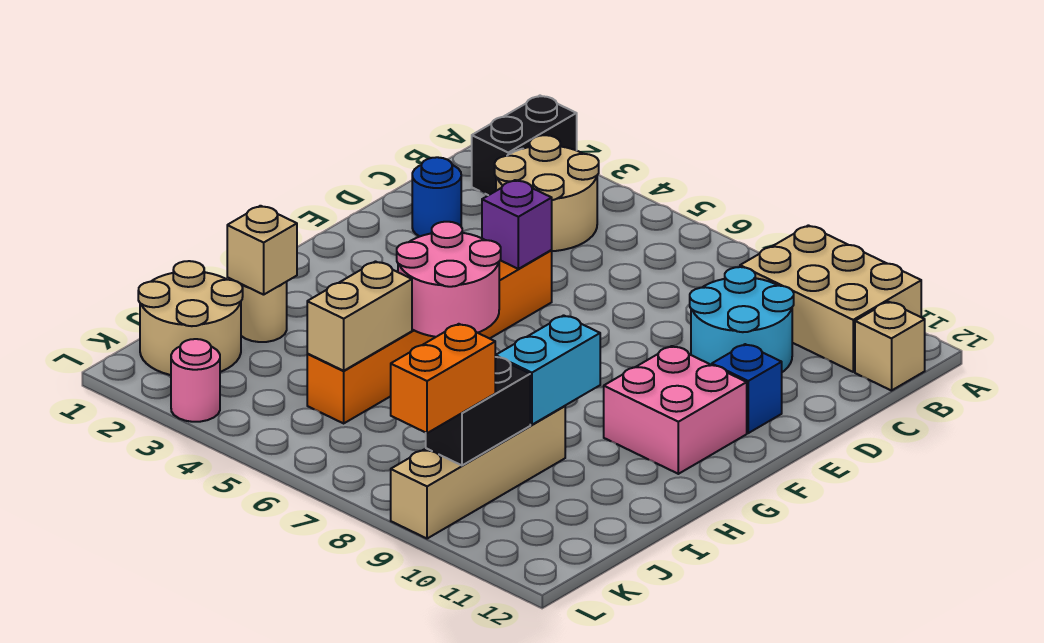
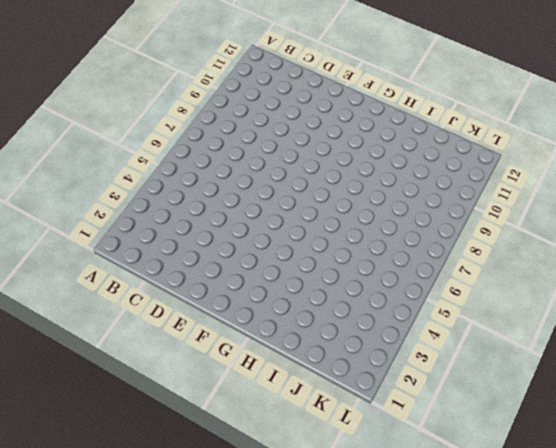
none -> black 1x2 brick [472,96,577,195]
none -> tan 2x3 brick [740,225,921,372]
none -> tan 2x2 round brick [495,135,599,251]

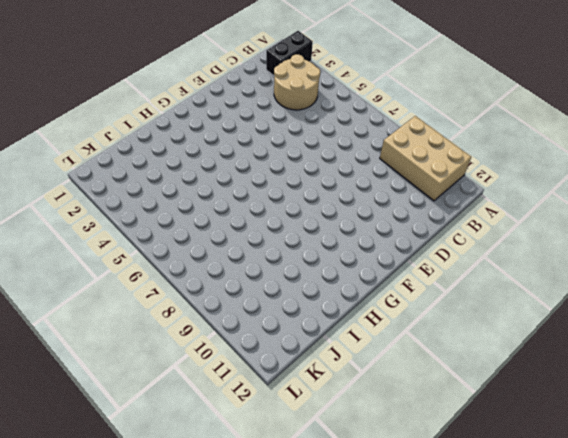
none -> tan 1x1 brick [855,302,925,391]
none -> cyan 2x2 round brick [690,267,794,372]
none -> blue 1x1 round brick [412,157,461,237]

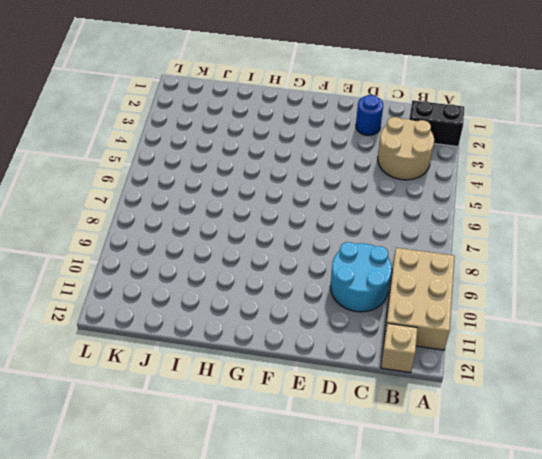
none -> orange 1x6 brick [307,250,552,423]
none -> blue 1x1 brick [712,344,782,433]
none -> pink 2x2 brick [604,346,747,474]

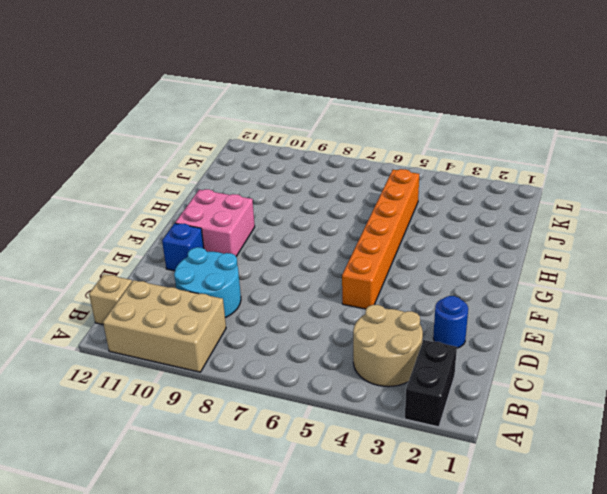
none -> tan 1x1 round brick [241,282,287,342]
none -> tan 1x4 brick [391,406,565,539]
none -> tan 2x2 round brick [138,261,243,375]

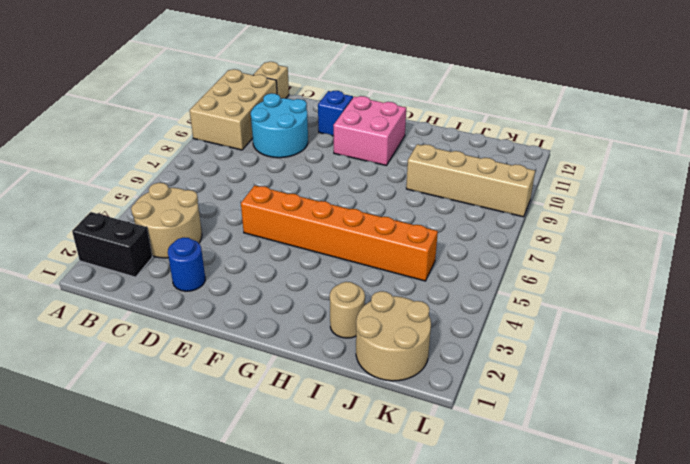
none -> pink 1x1 round brick [171,339,220,422]
none -> purple 1x1 brick [482,180,552,269]
none -> pink 2x2 round brick [397,222,501,337]

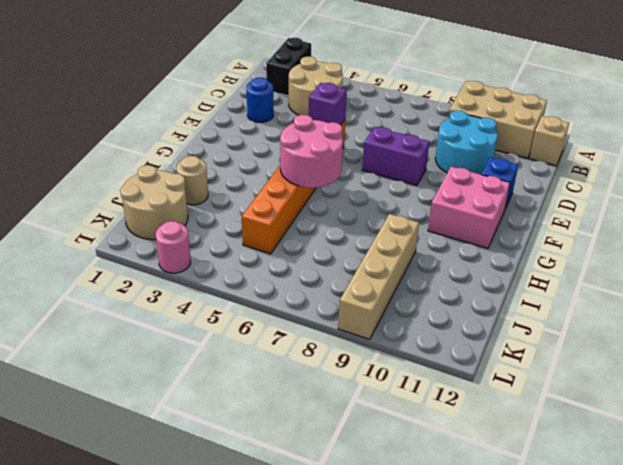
purple 1x2 brick [362,127,429,185] -> none
none -> cyan 1x2 brick [495,315,600,425]
none -> tan 1x1 brick [227,206,297,295]
none -> tan 1x2 brick [307,262,412,371]

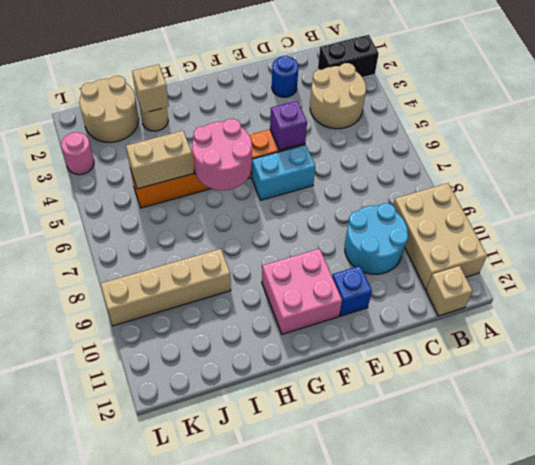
cyan 1x2 brick [252,145,315,200] -> cyan 1x2 brick moved to [495,315,600,425]
none -> black 1x2 brick [426,357,530,465]
none -> orange 1x2 brick [391,324,495,433]

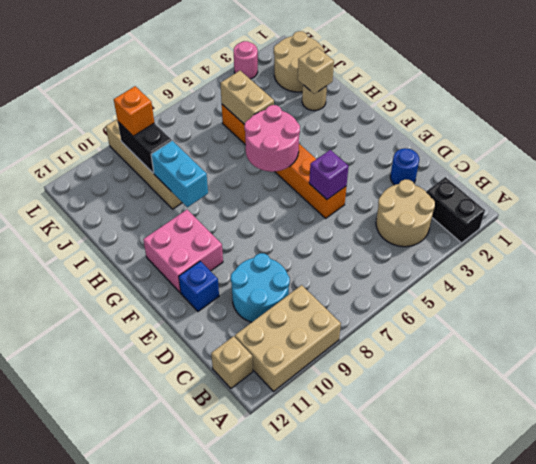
orange 1x1 brick [114,86,154,136] -> orange 1x2 brick [391,324,495,433]

